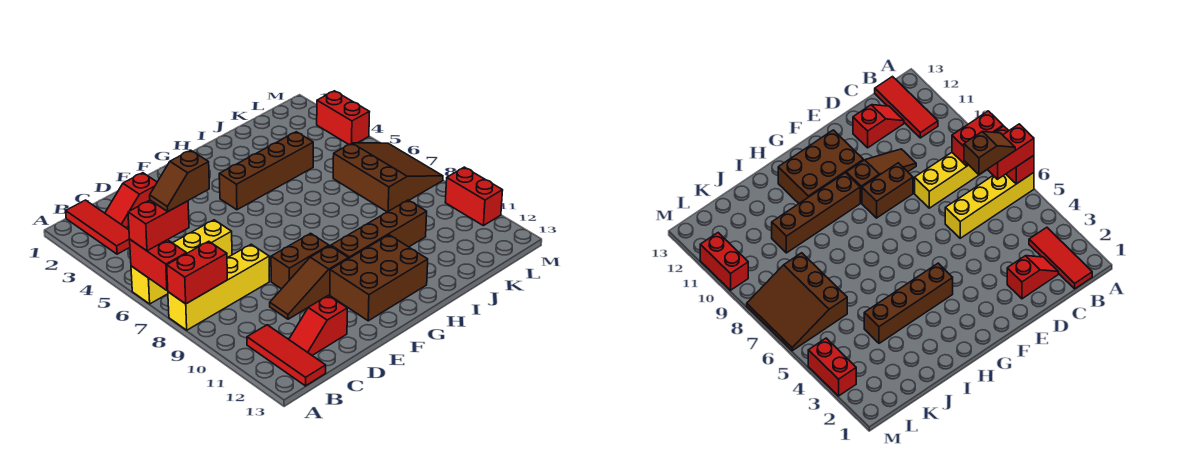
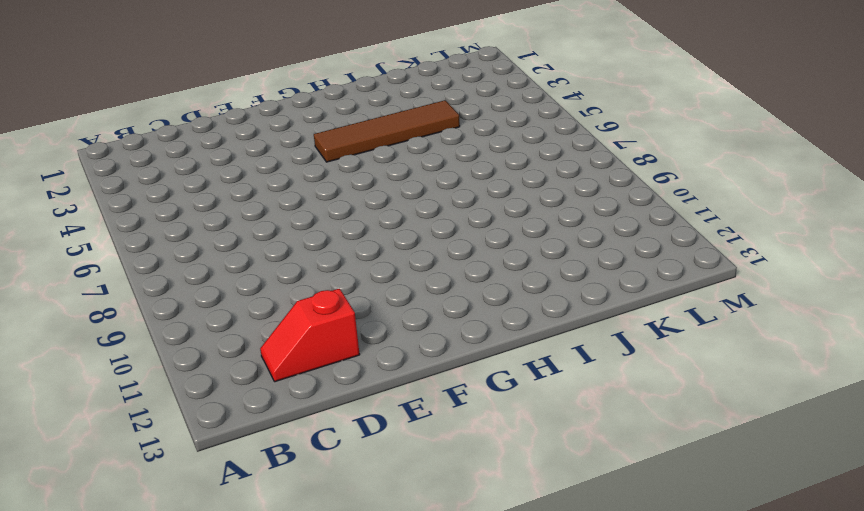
brown 1x4 tile [314,100,460,162] -> brown 1x4 brick [219,132,313,210]
none -> yellow 1x4 brick [131,220,232,304]
none -> yellow 1x4 brick [168,244,269,330]
none -> red 1x3 tile [66,200,130,254]

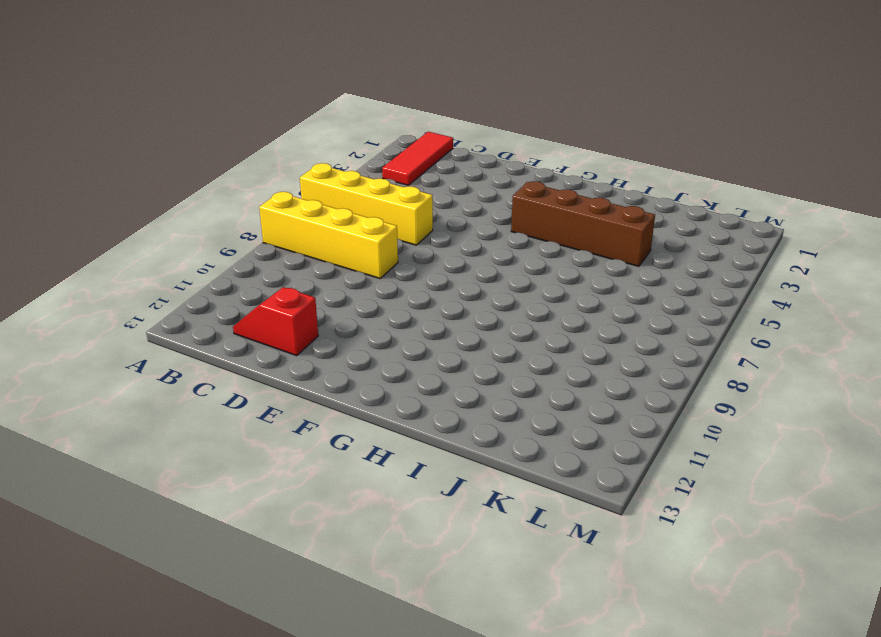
none -> red 1x3 tile [247,325,326,386]
none -> red 1x2 slope [105,173,157,228]
none -> brown 1x3 slope [270,246,348,319]

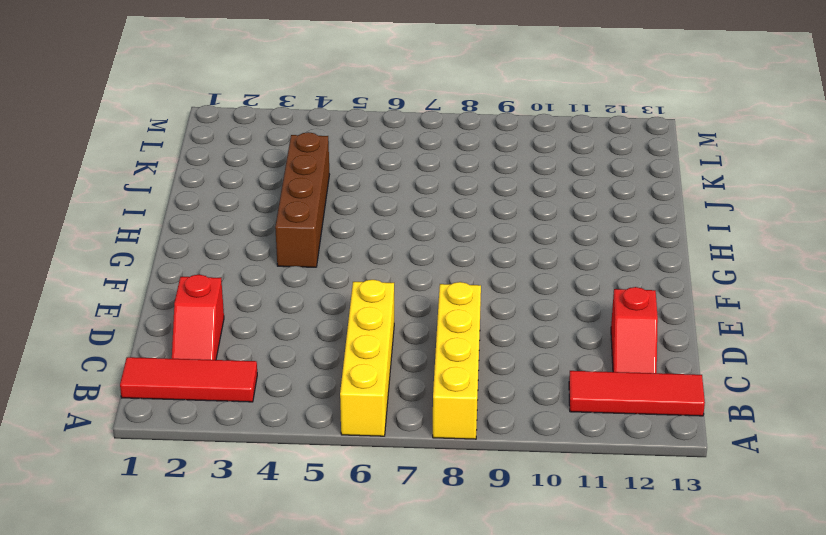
none -> brown 1x3 slope [270,246,348,319]
none -> brown 1x2 brick [271,233,329,289]
none -> brown 2x3 brick [330,235,428,321]

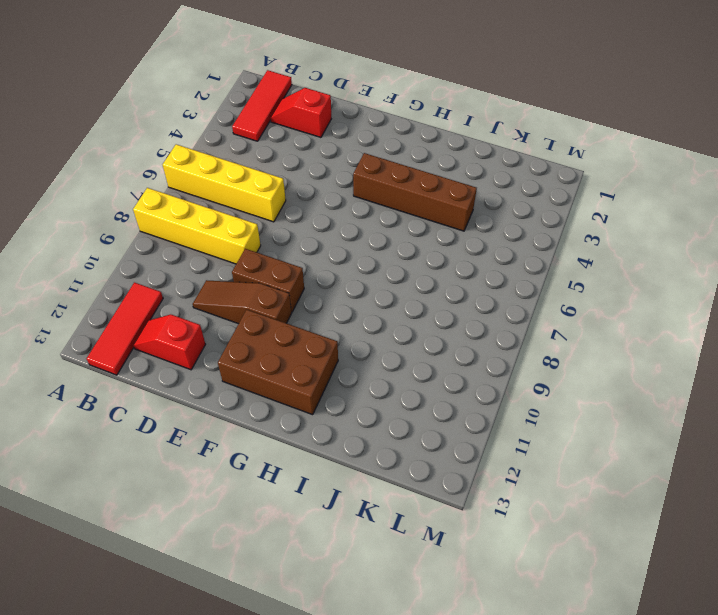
none -> brown 1x4 brick [331,200,427,259]
none -> brown 3x3 slope [333,143,443,212]
none -> red 1x2 brick [317,91,369,145]

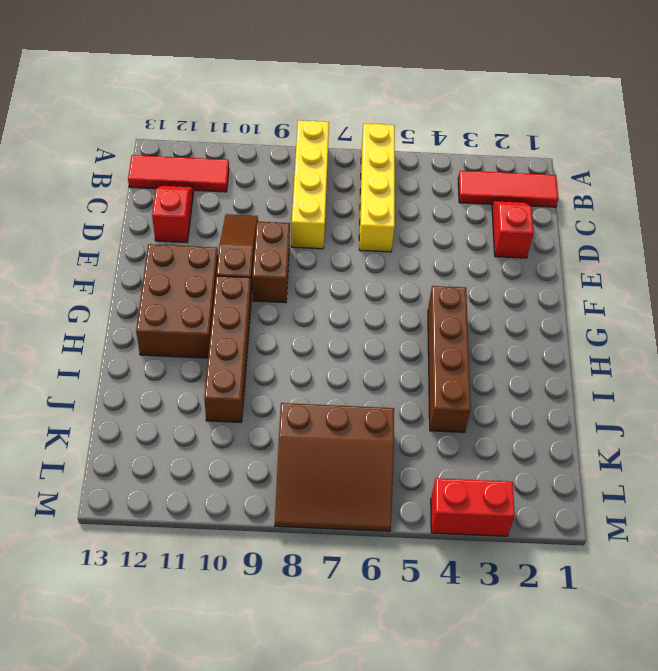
none -> red 1x2 brick [445,167,503,226]
none -> red 1x2 brick [130,240,187,290]
none -> red 1x2 brick [167,241,227,304]

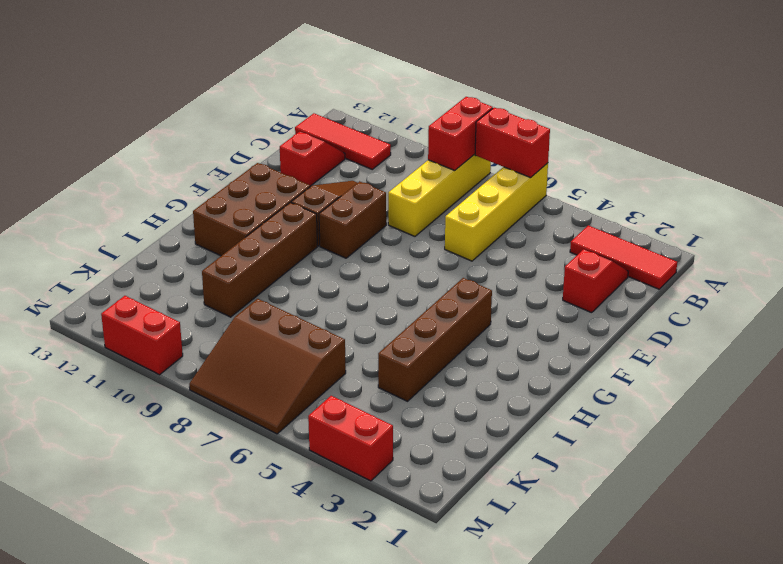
none -> red 1x2 brick [128,200,189,251]
none -> brown 1x2 slope [150,150,209,211]

